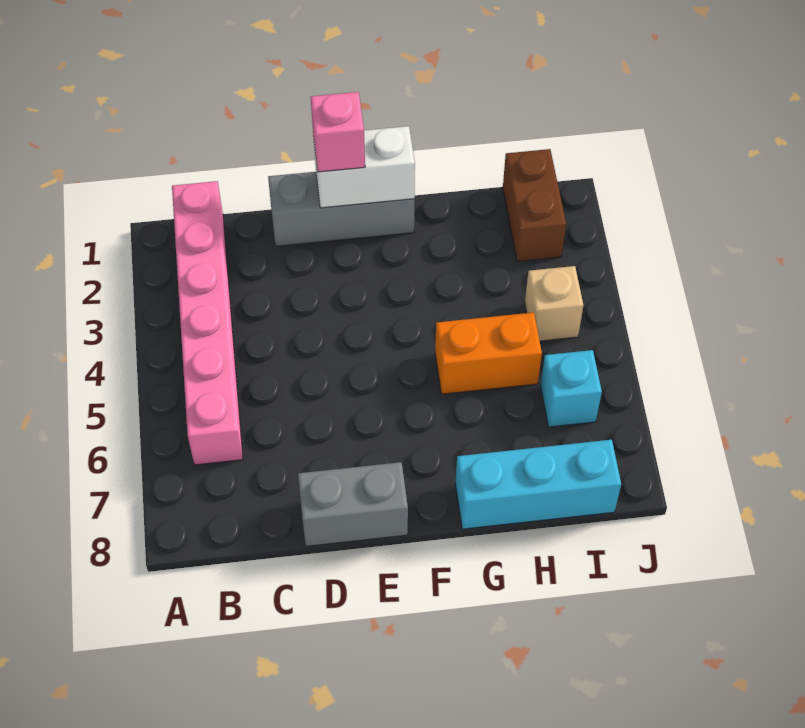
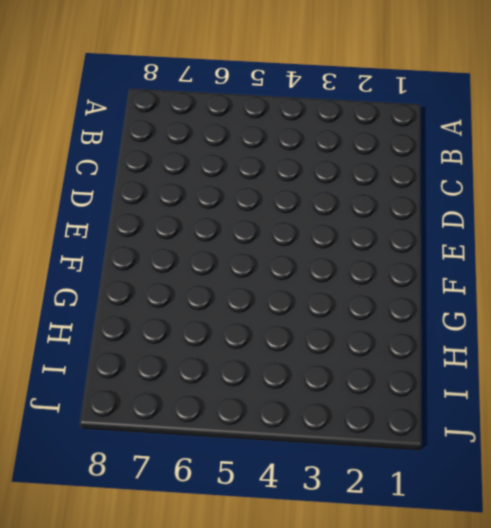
none -> pink 1x6 brick [172,181,243,465]
none -> grey 1x3 brick [268,172,415,246]

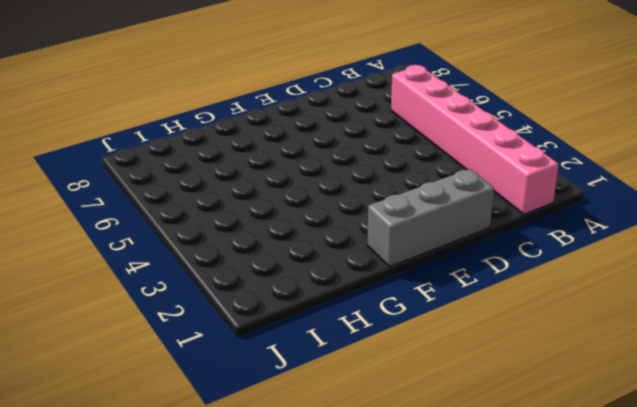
none -> grey 1x2 brick [298,462,408,546]
none -> orange 1x2 brick [435,312,542,394]

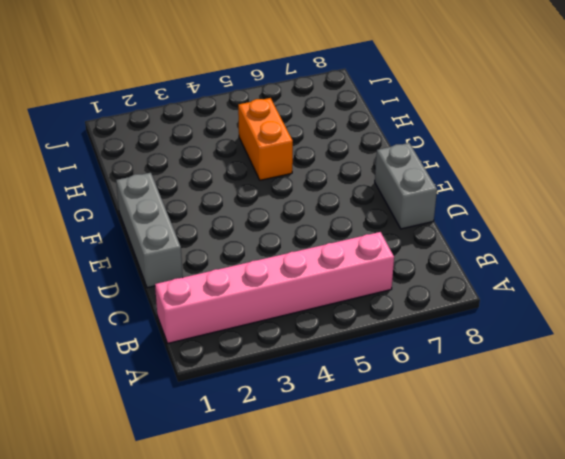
none -> cyan 1x3 brick [455,440,621,529]
none -> brown 1x2 brick [503,149,566,262]

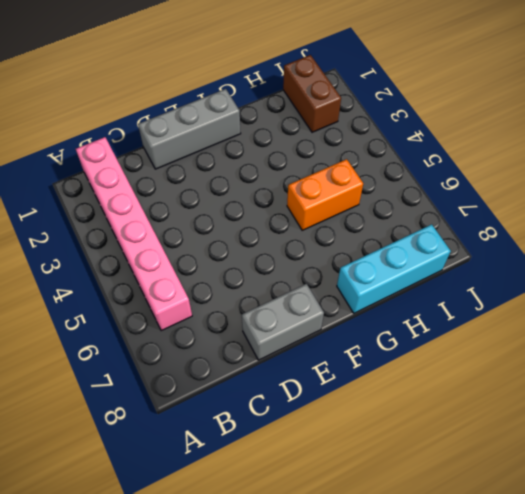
none -> tan 1x1 brick [525,266,583,341]
none -> cyan 1x1 brick [541,350,602,427]

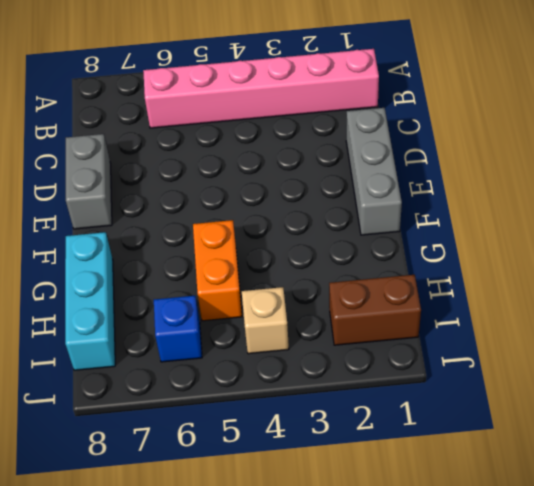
blue 1x1 brick [154,296,202,362] -> cyan 1x1 brick [541,350,602,427]
none -> white 1x2 brick [314,126,415,208]
none -> pink 1x1 brick [311,92,365,172]

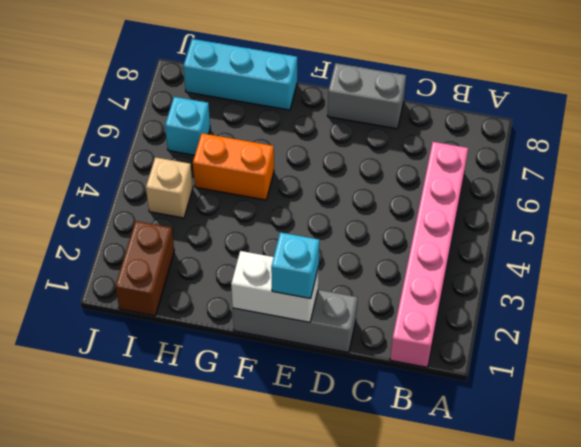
cyan 1x1 brick [271,232,319,299] -> pink 1x1 brick [311,92,365,172]

